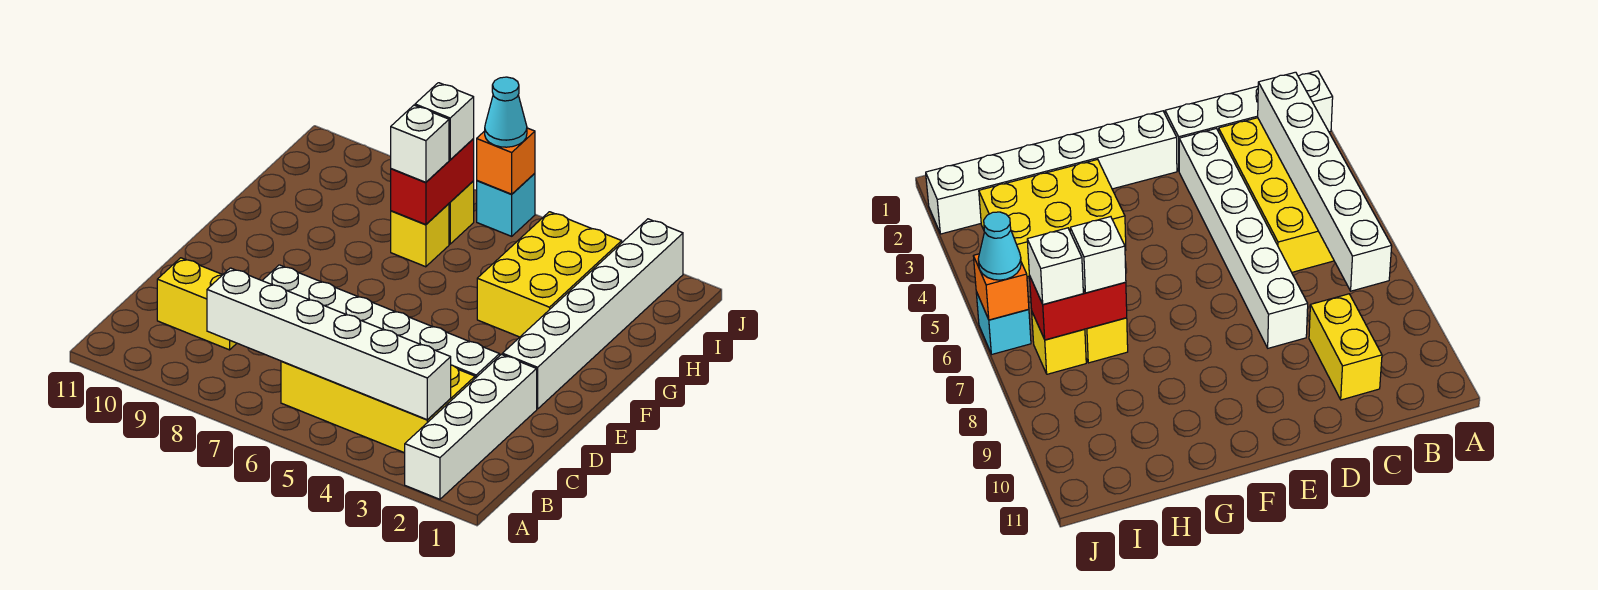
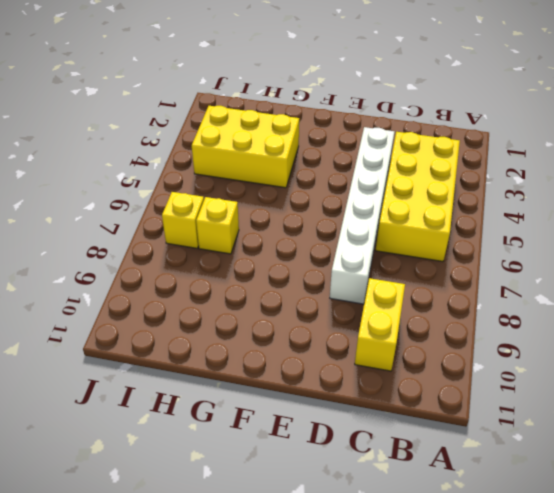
none -> white 1x4 brick [405,354,537,499]
none -> white 1x6 brick [502,219,683,409]
none -> cyan 1x1 brick [477,173,535,236]

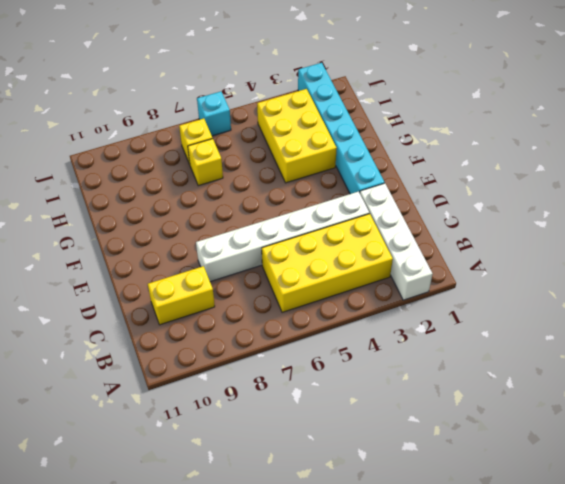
cyan 1x6 brick [298,63,385,194] -> white 1x6 brick [502,219,683,409]
none -> white 1x6 brick [207,268,451,420]
none -> red 1x2 brick [391,139,474,225]
none -> orange 1x1 brick [477,128,535,194]

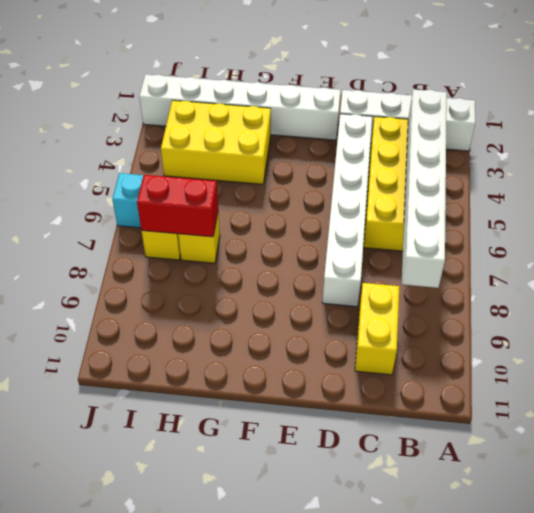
none -> orange 1x1 brick [477,128,535,194]
none -> white 1x1 brick [391,105,449,182]
none -> white 1x1 brick [415,83,474,160]

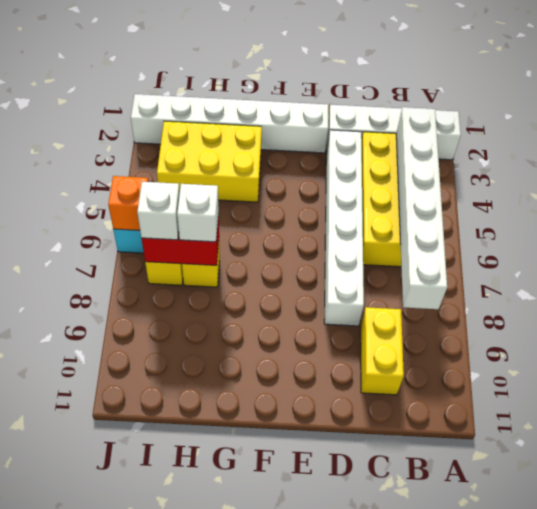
none -> cyan 1x1 cone [485,77,527,147]

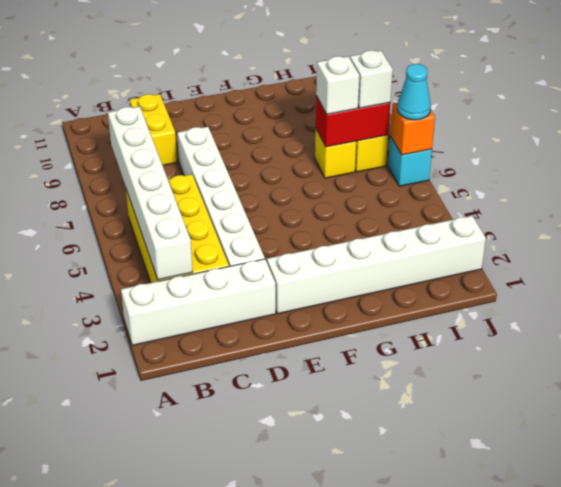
none -> yellow 2x3 brick [477,212,622,337]

